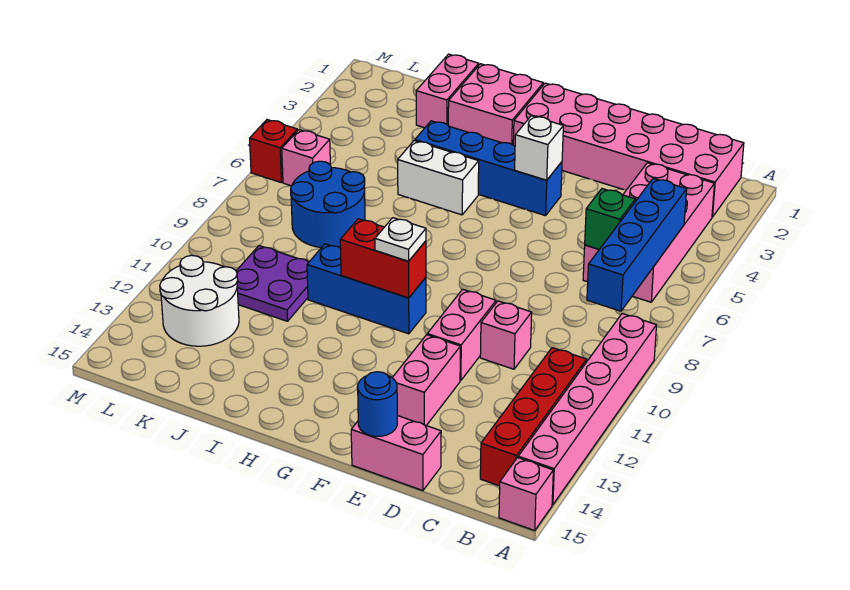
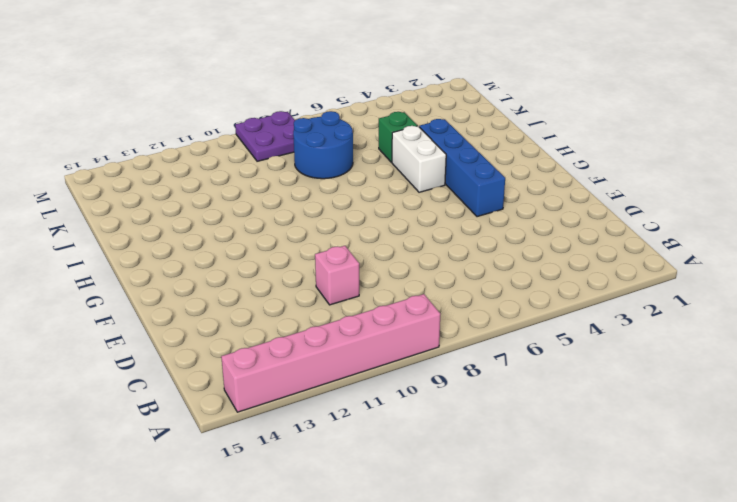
green 1x1 brick [379,112,417,162] -> green 1x1 brick moved to [585,189,635,249]
purple 2x2 plate [235,111,295,161] -> purple 2x2 plate moved to [236,246,309,321]
none -> pink 1x1 brick [499,458,553,531]
none -> pink 2x6 brick [513,83,744,217]
none -> pink 2x4 brick [583,163,714,302]

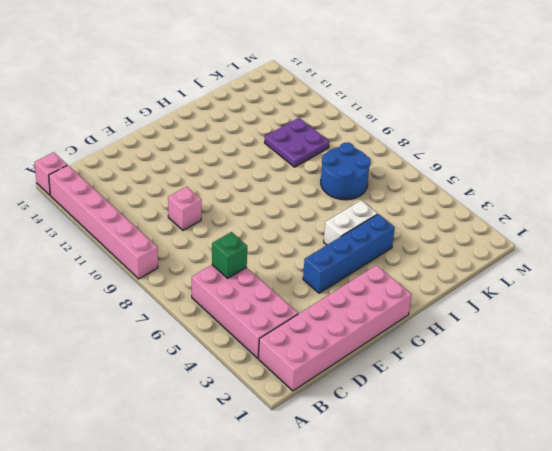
none -> red 1x4 brick [480,348,587,486]
none -> pink 1x2 brick [351,416,441,491]
none -> pink 1x2 brick [427,289,496,381]

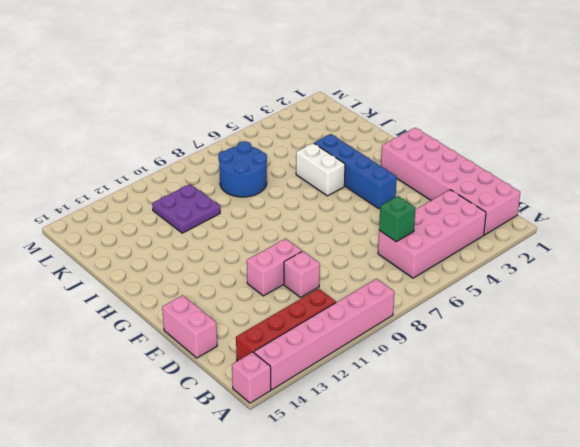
none -> pink 1x2 brick [392,335,460,426]
none -> blue 1x3 brick [307,244,426,334]
none -> pink 2x2 brick [448,64,543,145]

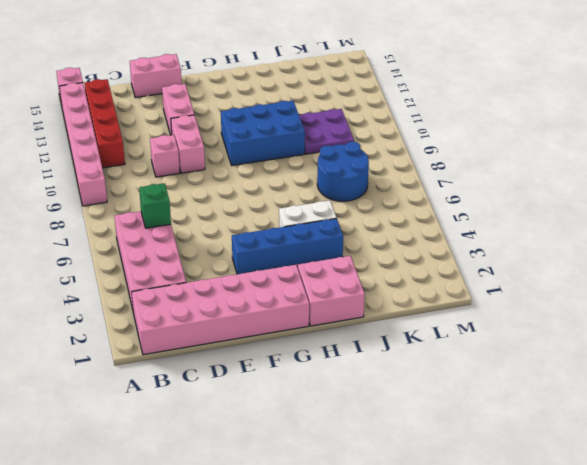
blue 2x3 brick [221,101,305,165] -> blue 1x3 brick [307,244,426,334]
none -> pink 1x2 brick [416,54,479,128]
none -> white 2x2 round brick [160,255,239,346]
none -> pink 1x1 brick [282,130,330,186]

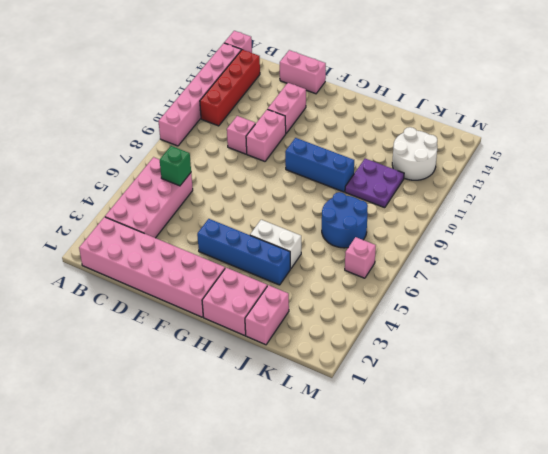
none -> red 1x1 brick [250,120,298,182]
none -> blue 1x4 brick [587,178,687,311]
none -> blue 1x1 round brick [358,372,397,436]

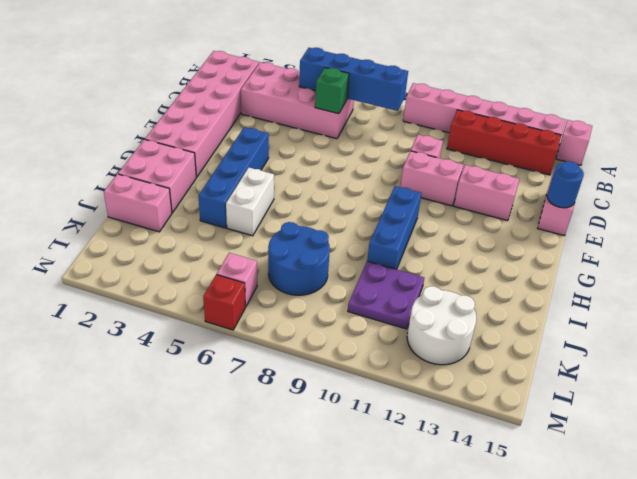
none -> white 1x1 brick [515,116,563,180]
none -> red 1x2 brick [340,219,426,298]
none -> white 1x1 plate [375,218,426,261]

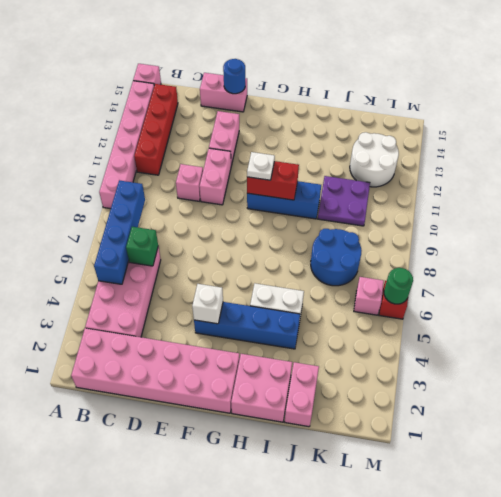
green 1x1 round brick [384,268,413,304] -> none

